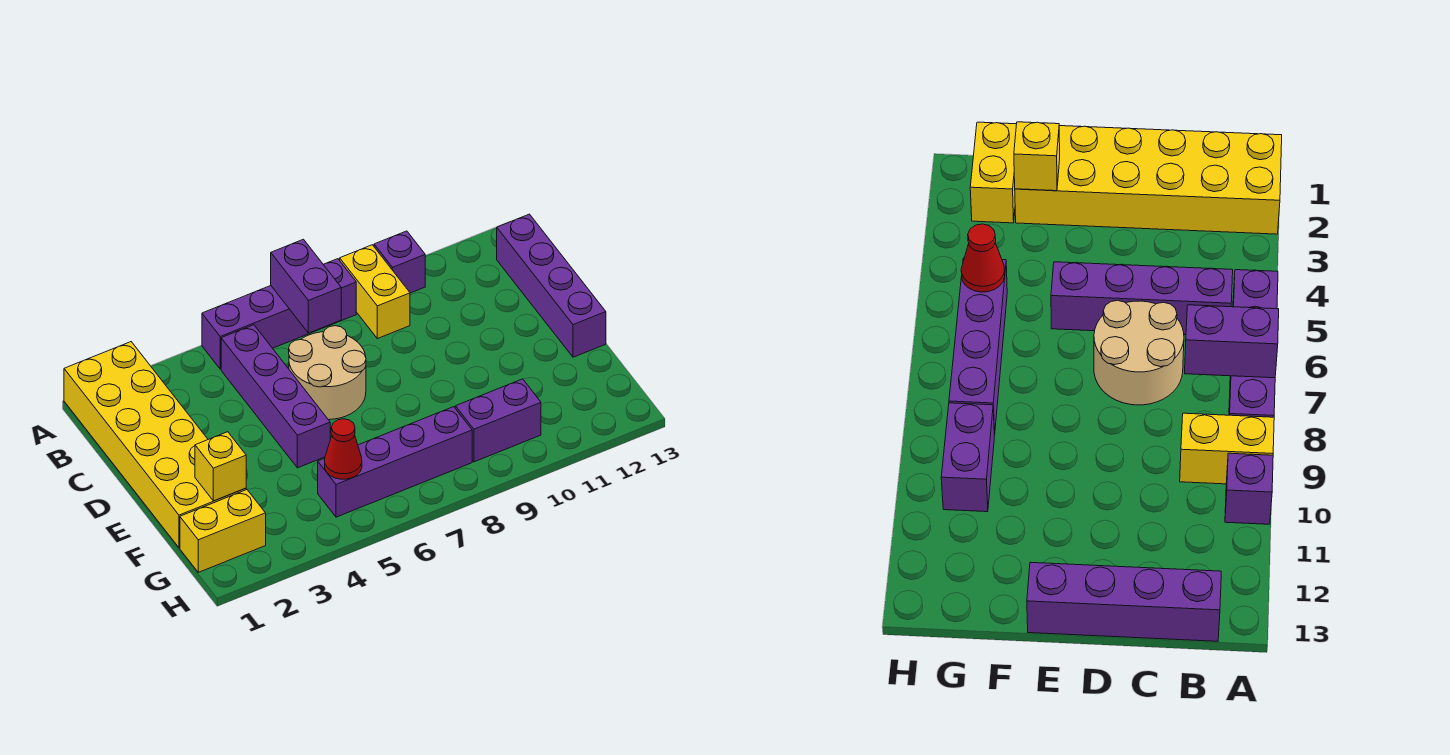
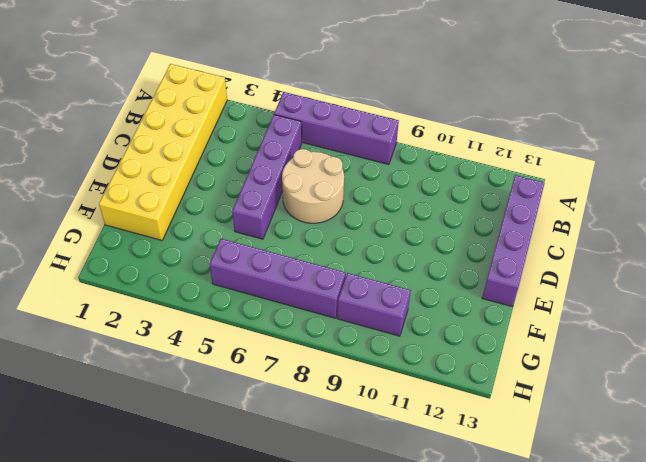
none -> yellow 1x2 brick [340,245,410,339]
none -> purple 1x1 brick [374,231,425,293]
none -> yellow 1x2 brick [180,490,266,572]

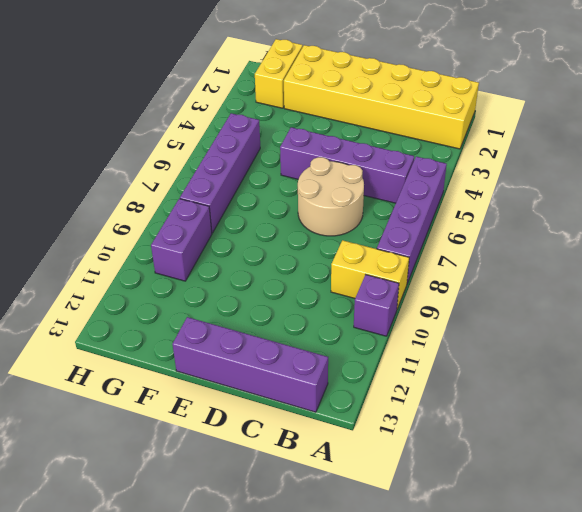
none -> purple 1x2 brick [271,239,341,333]
none -> yellow 1x1 brick [195,432,246,501]
none -> red 1x1 cone [325,419,362,479]

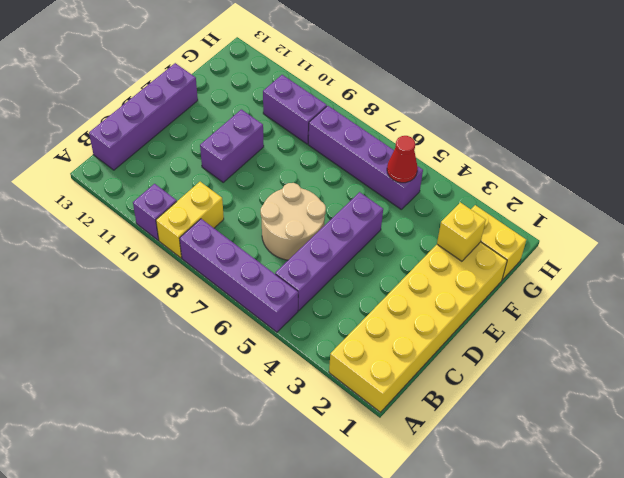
purple 1x2 brick [200,109,264,182] -> purple 1x2 brick moved to [271,239,341,333]

